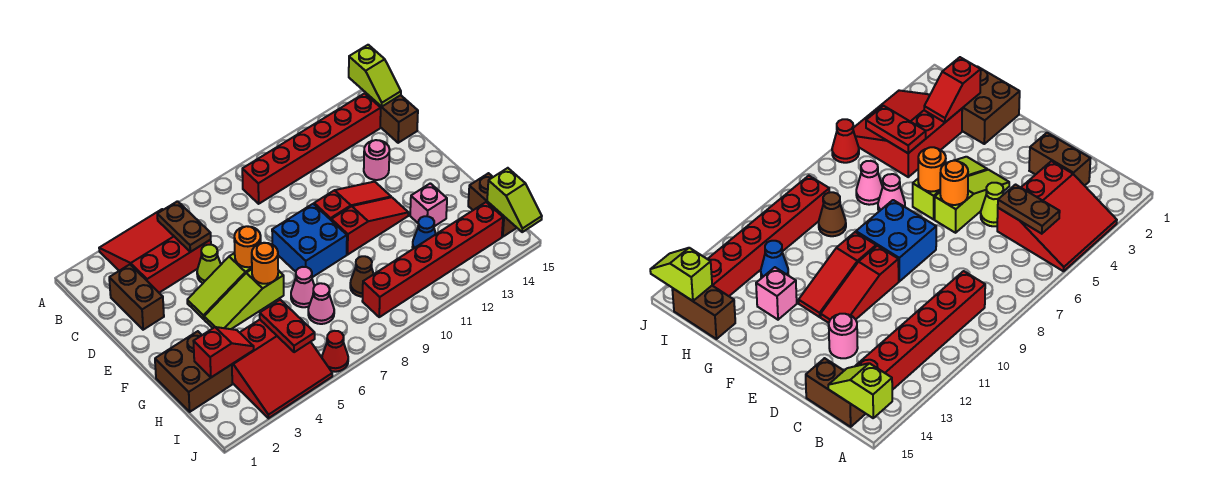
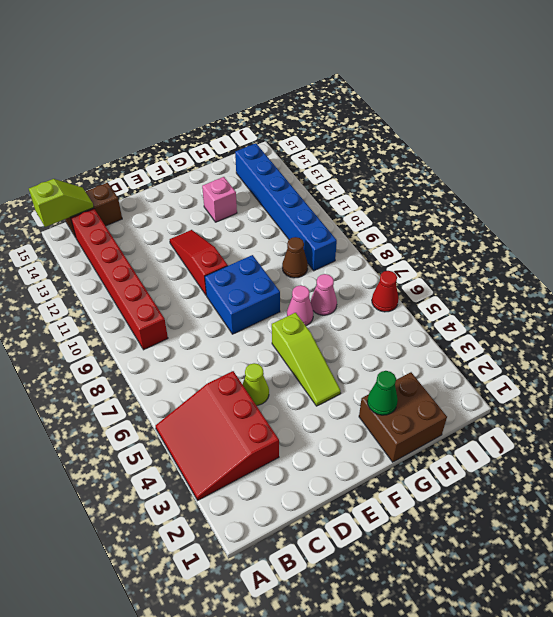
green 1x1 cone [367,371,398,415] -> none
blue 1x6 brick [235,143,337,271] -> red 1x6 brick [362,202,503,317]
none -> brown 1x2 brick [109,265,164,330]
none -> pink 1x1 round brick [364,140,390,180]
none -> lime 1x3 slope [187,253,252,319]

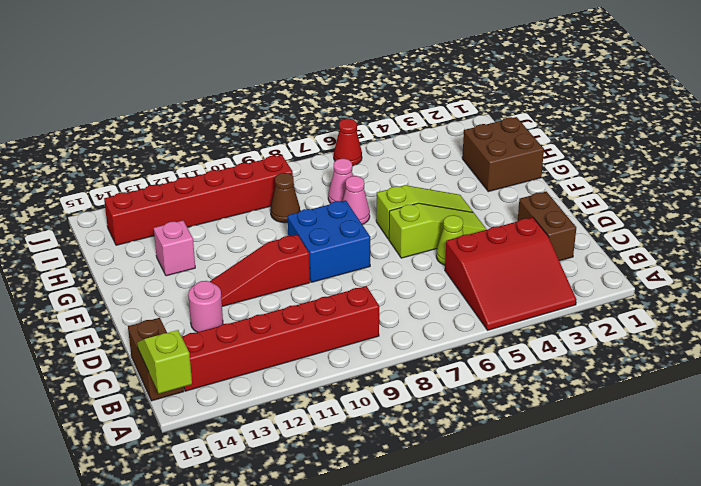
none -> red 1x3 slope [331,197,408,254]
none -> red 3x3 slope [232,320,332,418]
none -> blue 1x1 cone [413,216,436,249]

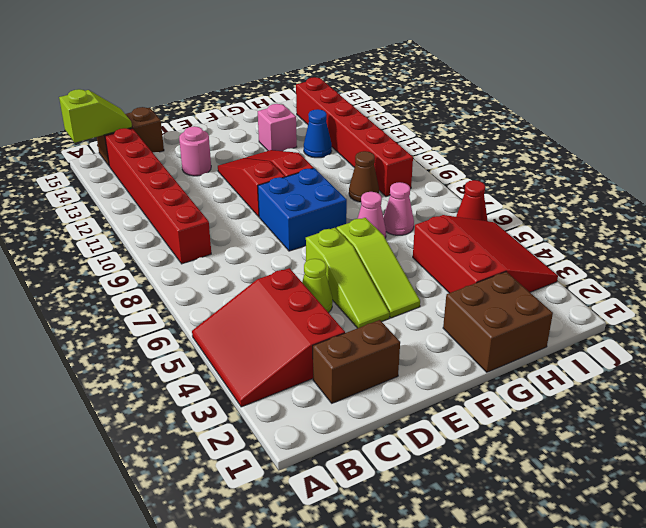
none -> brown 1x2 brick [468,173,517,237]
none -> brown 1x2 plate [157,201,211,252]
none -> orange 1x1 round brick [234,226,261,267]

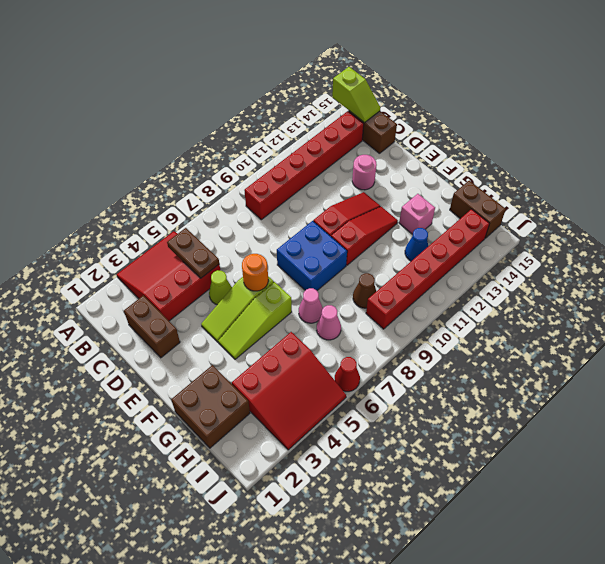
none -> orange 1x1 round brick [252,243,278,284]
none -> red 1x2 slope [193,327,254,377]
none -> red 1x2 plate [260,300,315,352]

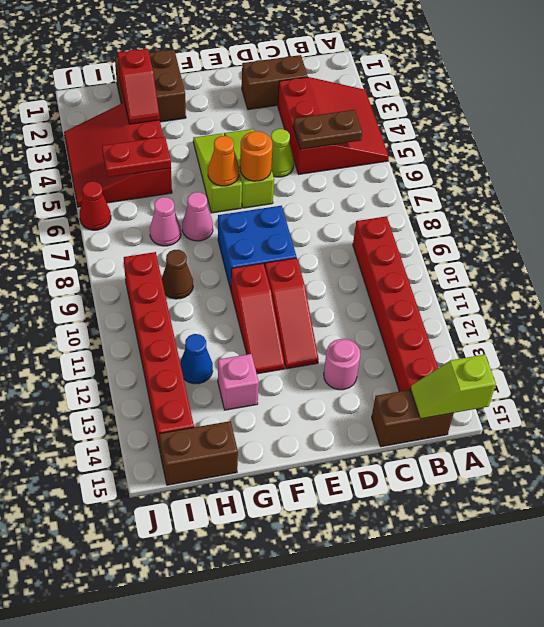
orange 1x1 cone [208,136,239,186] -> orange 1x1 round brick [252,243,278,284]
none -> lime 1x2 slope [487,168,542,232]

